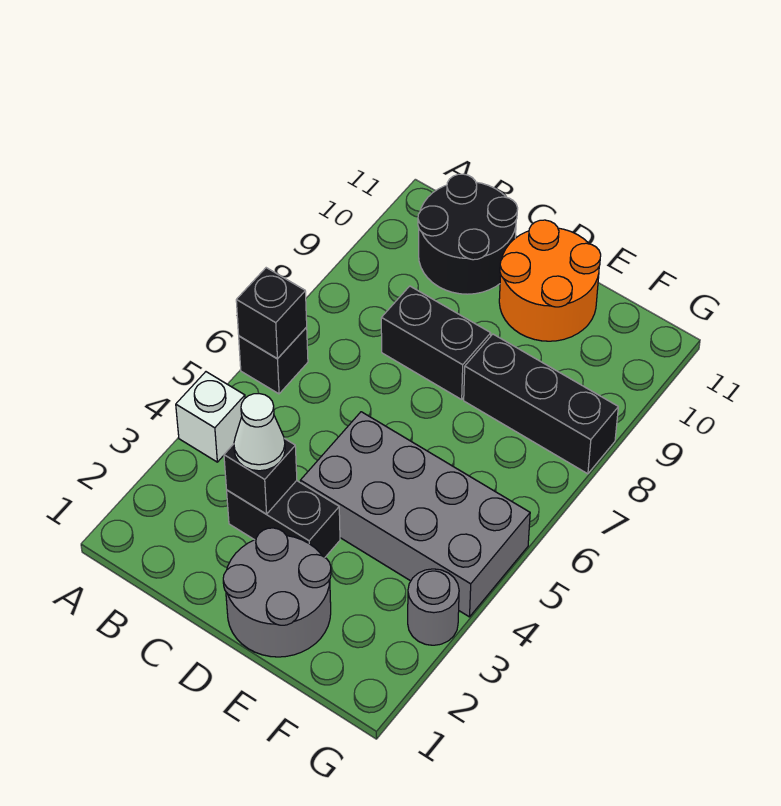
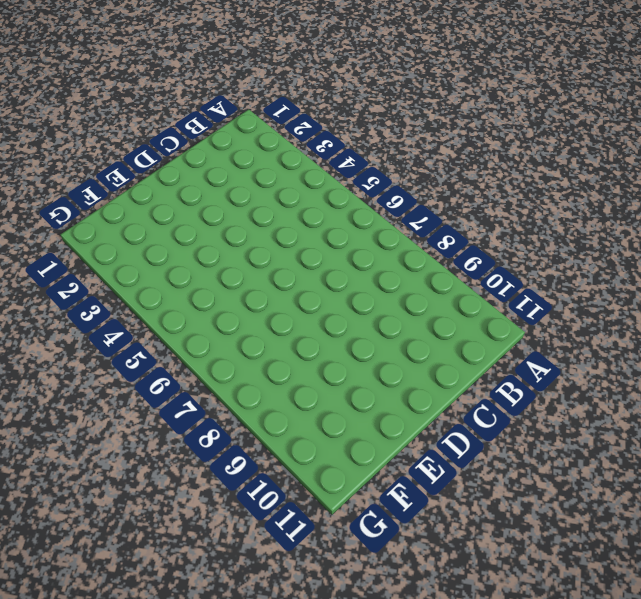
none -> white 1x1 brick [176,372,245,462]
none -> black 1x1 brick [239,327,308,394]
none -> black 2x2 round brick [418,174,518,294]

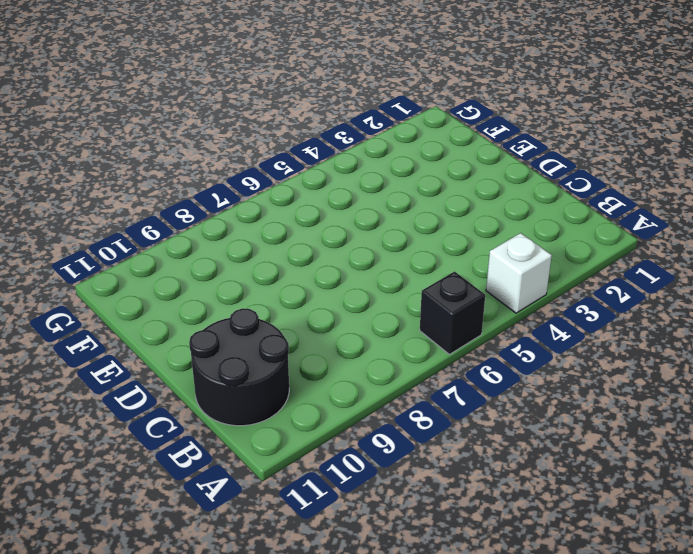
none -> black 1x2 brick [227,481,340,557]
none -> black 1x2 brick [381,286,491,399]
none -> grey 2x2 round brick [223,528,331,657]

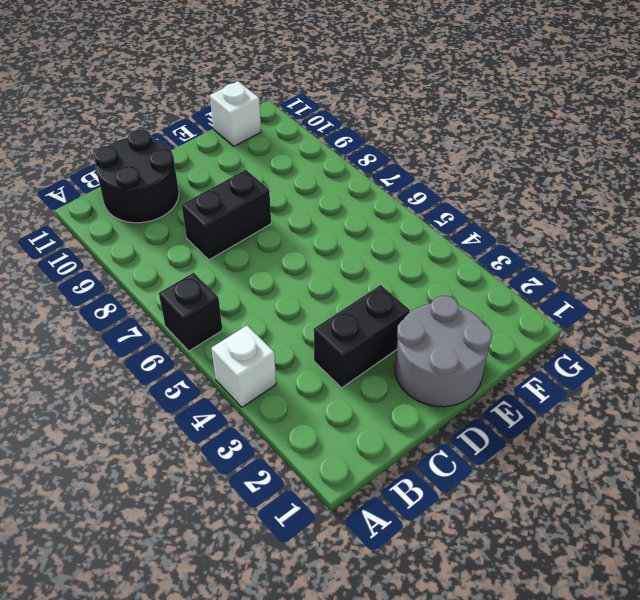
white 1x1 brick [210,81,261,146] -> none
none -> grey 2x4 brick [300,412,530,617]
none -> orange 2x2 round brick [499,220,601,341]
none -> black 1x3 brick [464,334,618,474]

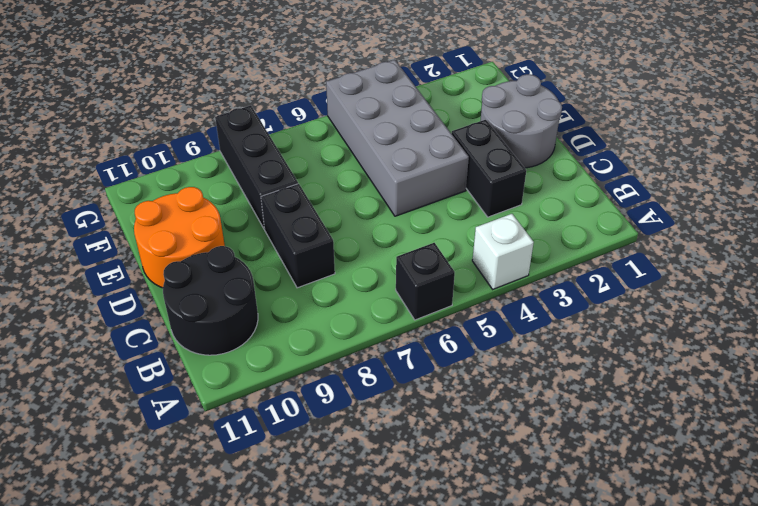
none -> grey 1x1 round brick [408,569,459,645]
none -> black 1x1 brick [236,268,307,359]
none -> black 1x1 brick [224,439,297,514]

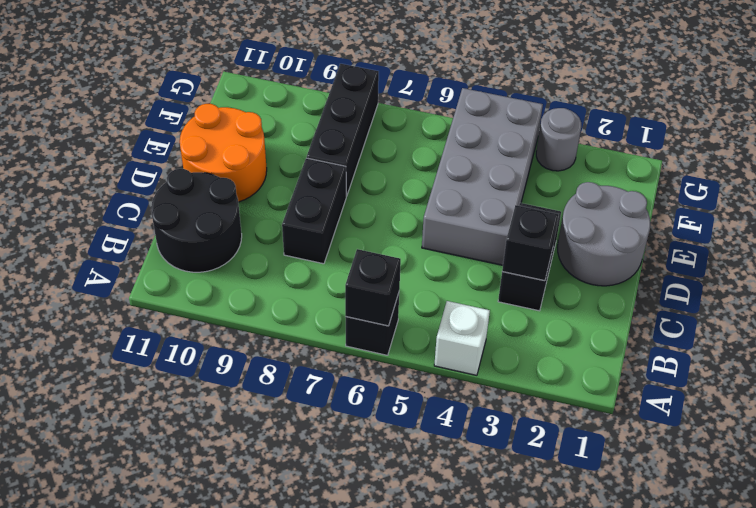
none -> white 1x1 cone [234,394,285,471]

